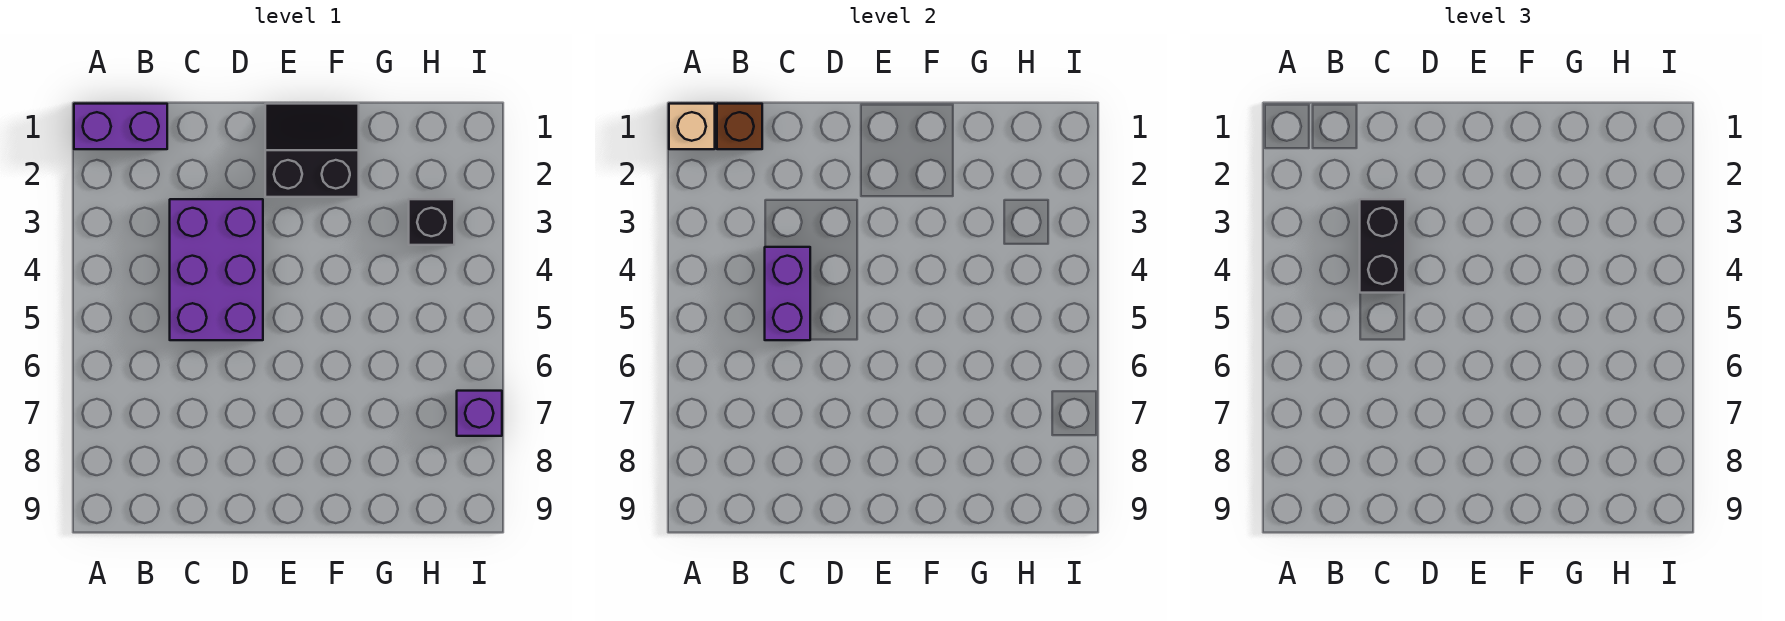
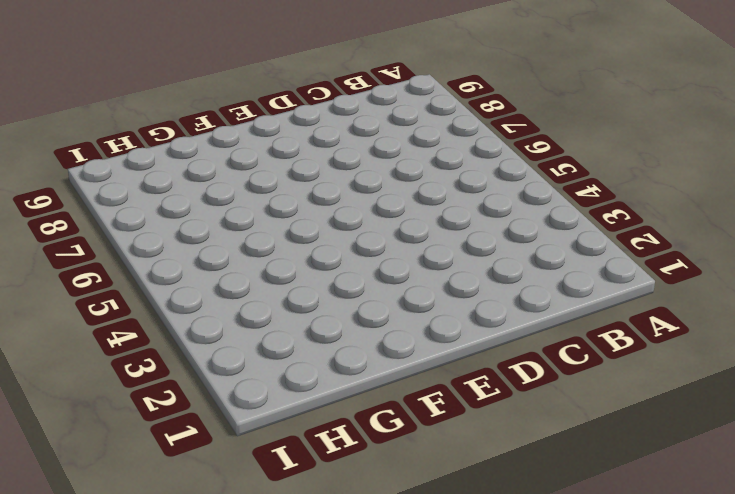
none -> purple 1x2 brick [74,104,167,149]
none -> purple 2x3 brick [170,199,263,340]

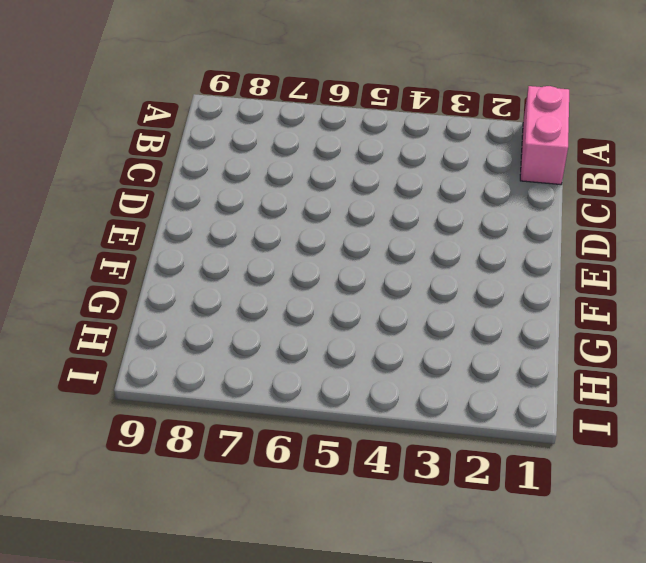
pink 1x2 brick [520,86,569,185] -> purple 1x2 brick [74,104,167,149]
none -> purple 2x3 brick [170,199,263,340]
none -> black 2x2 slope [265,104,359,197]

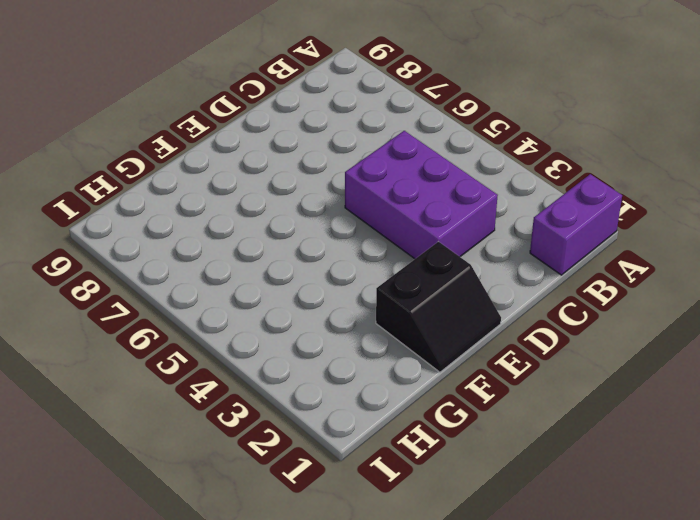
none -> black 1x1 brick [409,199,454,245]
none -> purple 1x1 brick [457,391,502,436]

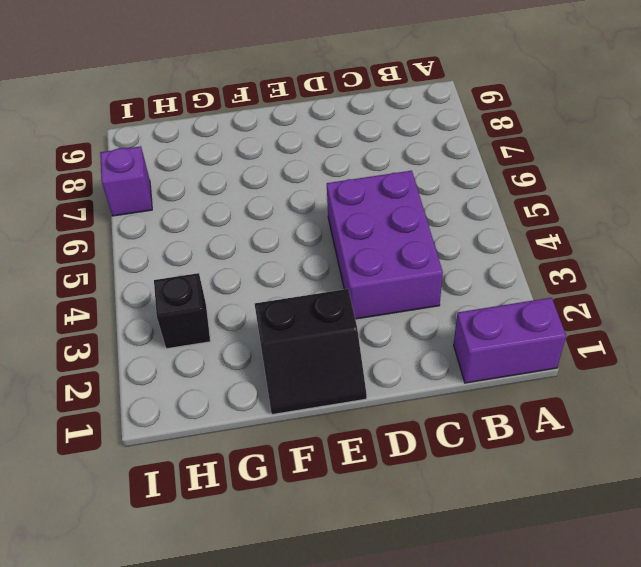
none -> tan 1x1 brick [669,104,715,149]
none -> brown 1x1 brick [717,104,762,149]

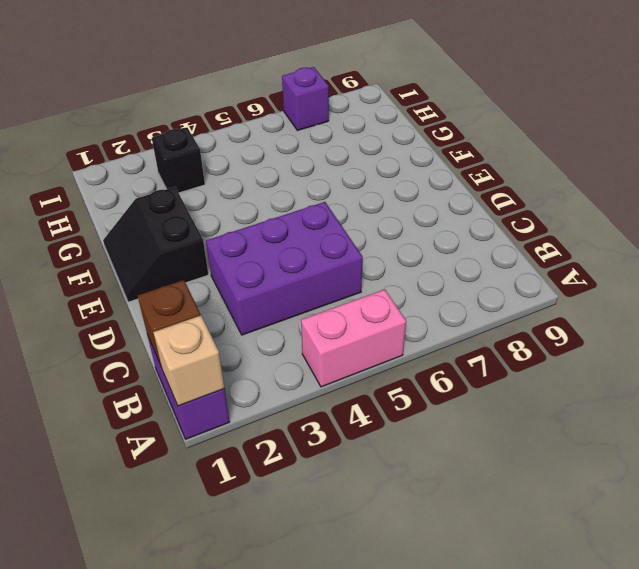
pink 1x2 brick [301,289,406,387] -> none
none -> purple 1x2 brick [765,247,810,340]
none -> black 1x2 brick [1360,199,1405,293]

